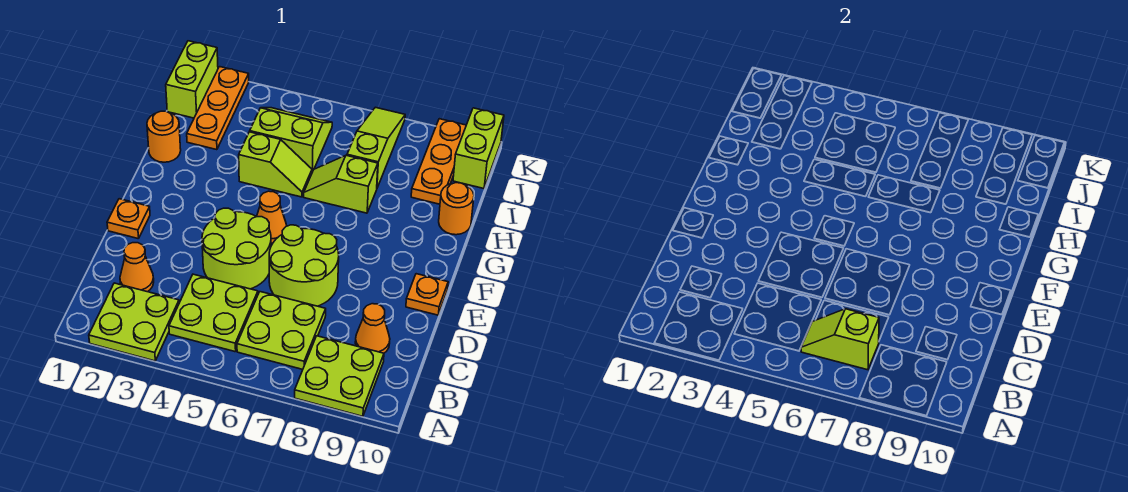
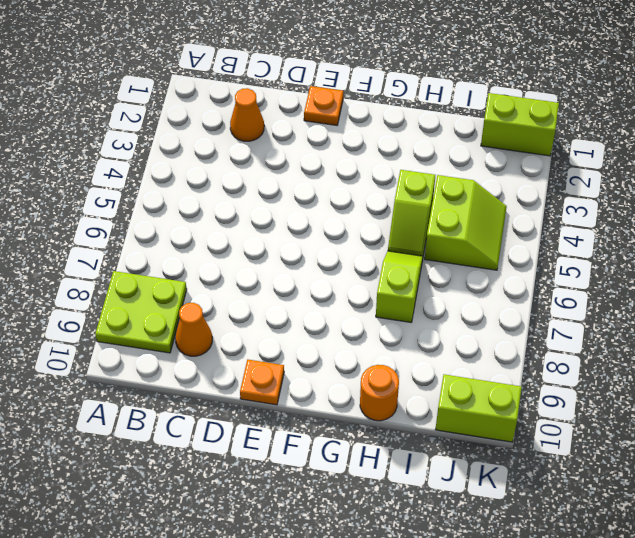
none -> lime 2x2 plate [89,283,179,361]
none -> lime 2x2 plate [169,274,258,352]
none -> lime 2x2 plate [237,292,326,369]

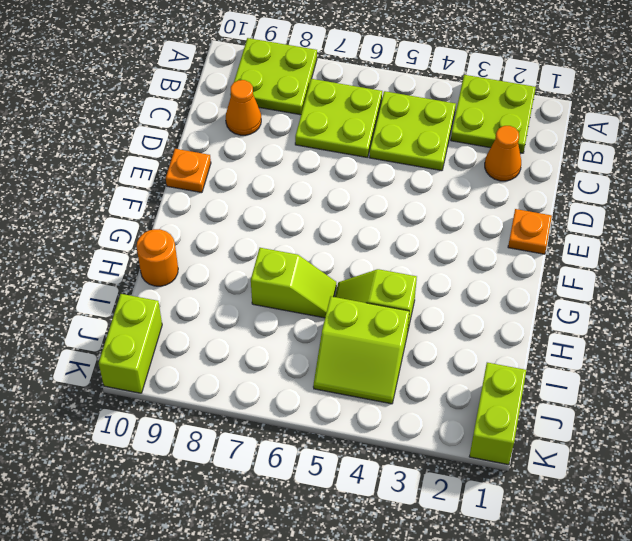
none -> lime 2x2 round brick [202,208,271,289]
none -> lime 2x2 round brick [269,225,339,306]
none -> orange 1x1 cone [257,191,287,243]

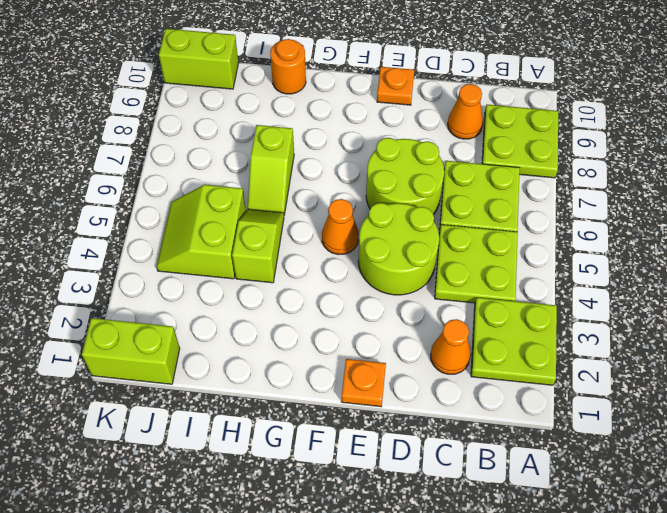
none -> orange 1x1 round brick [147,111,181,162]
none -> orange 1x3 plate [187,67,249,150]
none -> lime 1x3 slope [347,107,405,188]

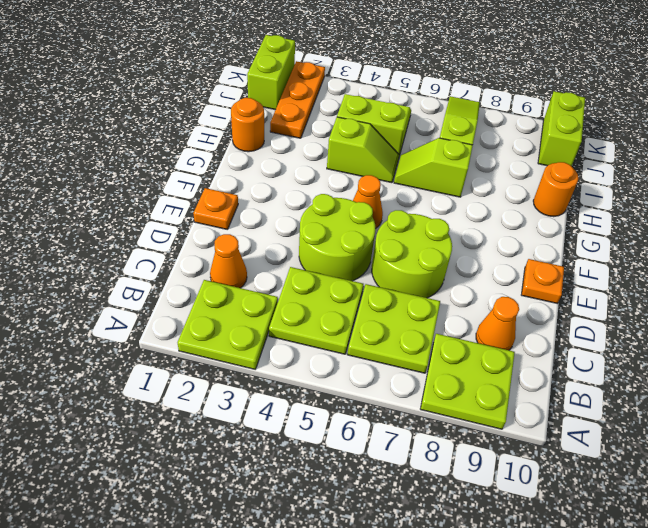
none -> orange 1x3 plate [411,119,466,204]
none -> lime 1x2 slope [801,309,879,370]

